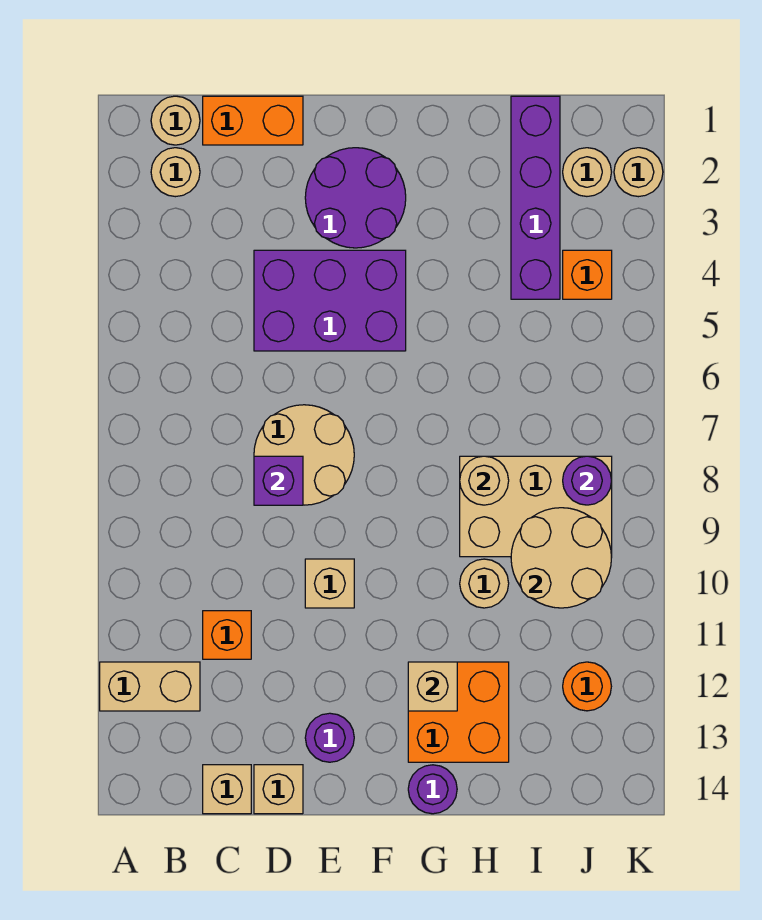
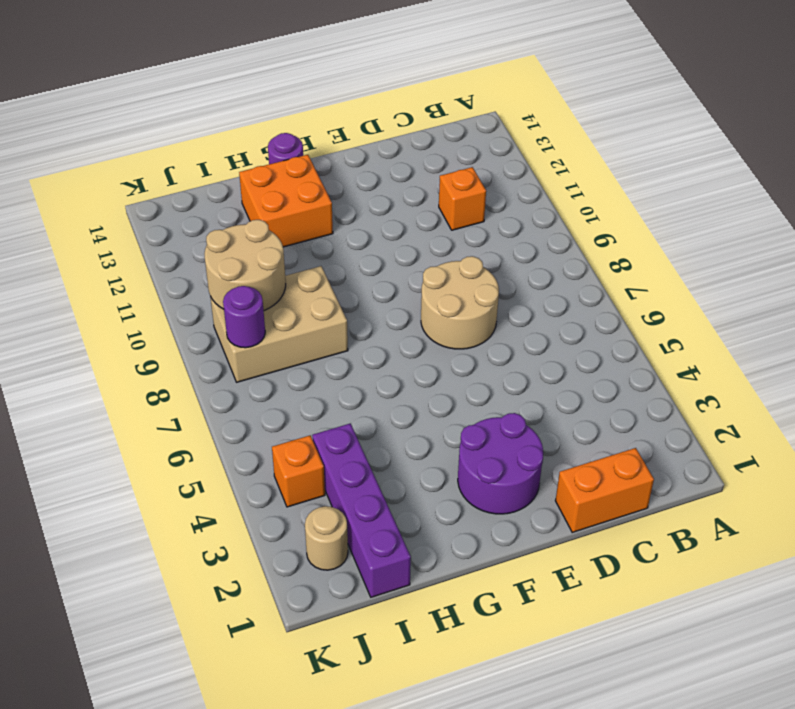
none -> tan 1x2 brick [100,662,200,711]
none -> tan 1x1 round brick [151,96,200,145]
none -> tan 1x1 round brick [151,148,200,197]

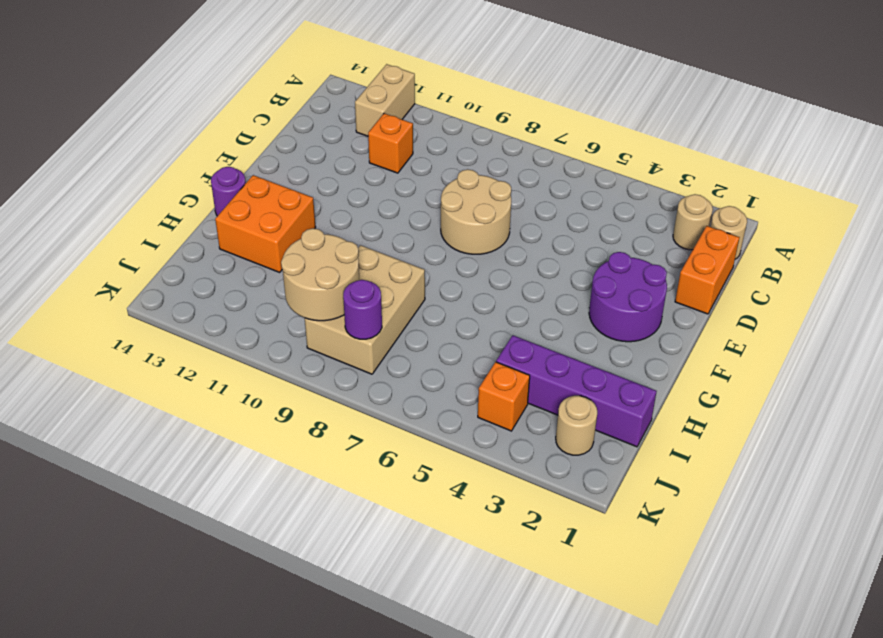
none -> tan 1x1 brick [203,765,251,814]
none -> purple 2x3 brick [254,250,406,351]
none -> tan 1x1 brick [254,765,303,814]

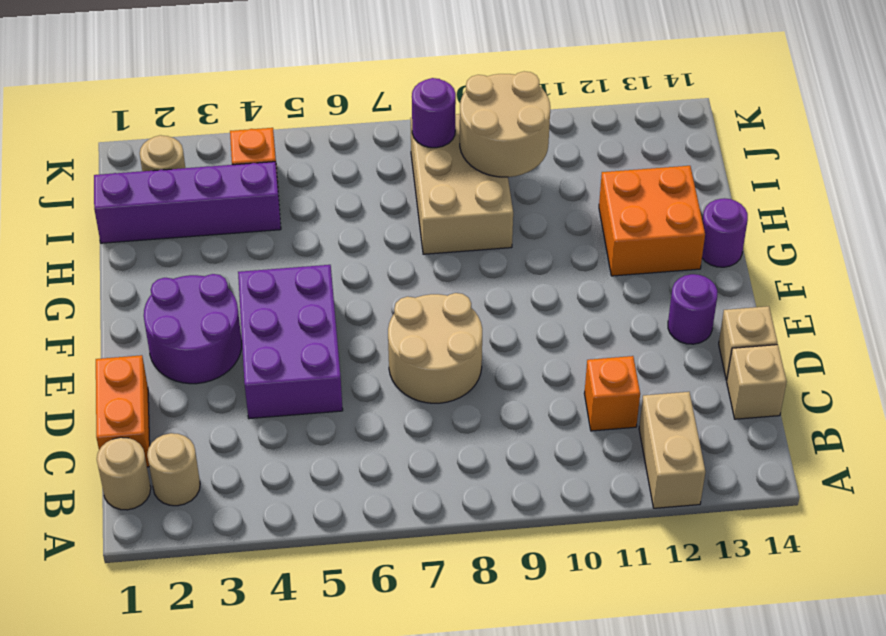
none -> tan 1x1 brick [305,559,354,608]
none -> tan 1x1 round brick [460,559,509,608]
none -> orange 1x1 round brick [563,662,611,711]

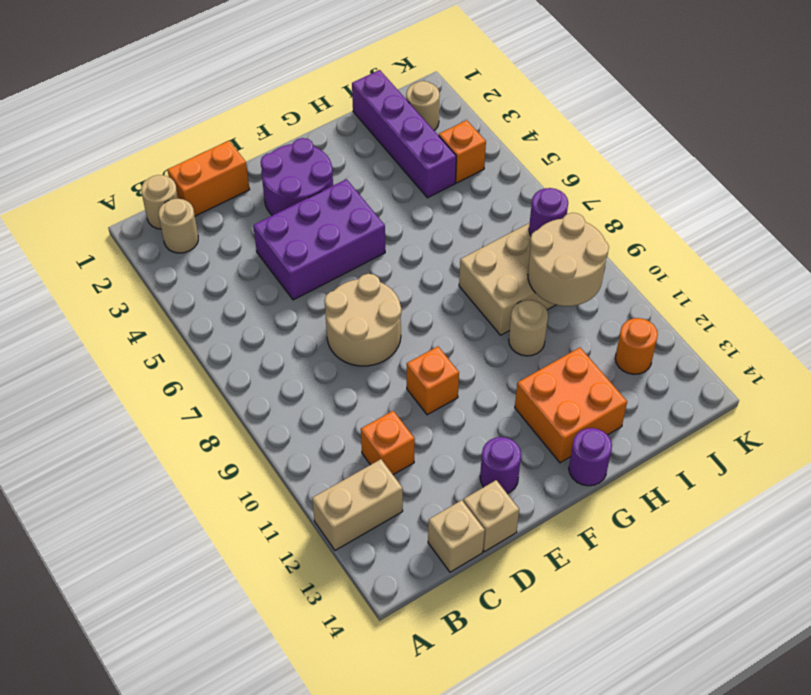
orange 1x1 brick [407,346,459,415] -> tan 1x1 brick [305,559,354,608]
none -> tan 1x1 round brick [614,148,663,197]
none -> purple 1x1 brick [254,456,303,505]
none -> tan 1x1 brick [408,662,457,711]

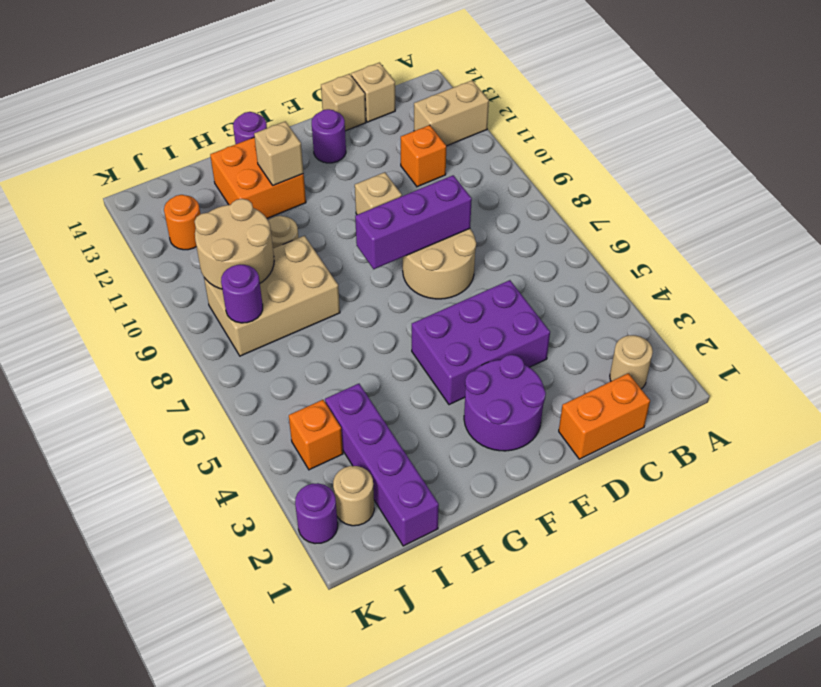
purple 1x3 brick [355,175,472,269] -> purple 1x1 brick [254,456,303,505]
purple 1x1 round brick [295,483,338,544] -> tan 1x1 round brick [614,148,663,197]
none -> tan 1x1 round brick [151,96,200,145]
none -> tan 1x1 round brick [460,456,509,505]

